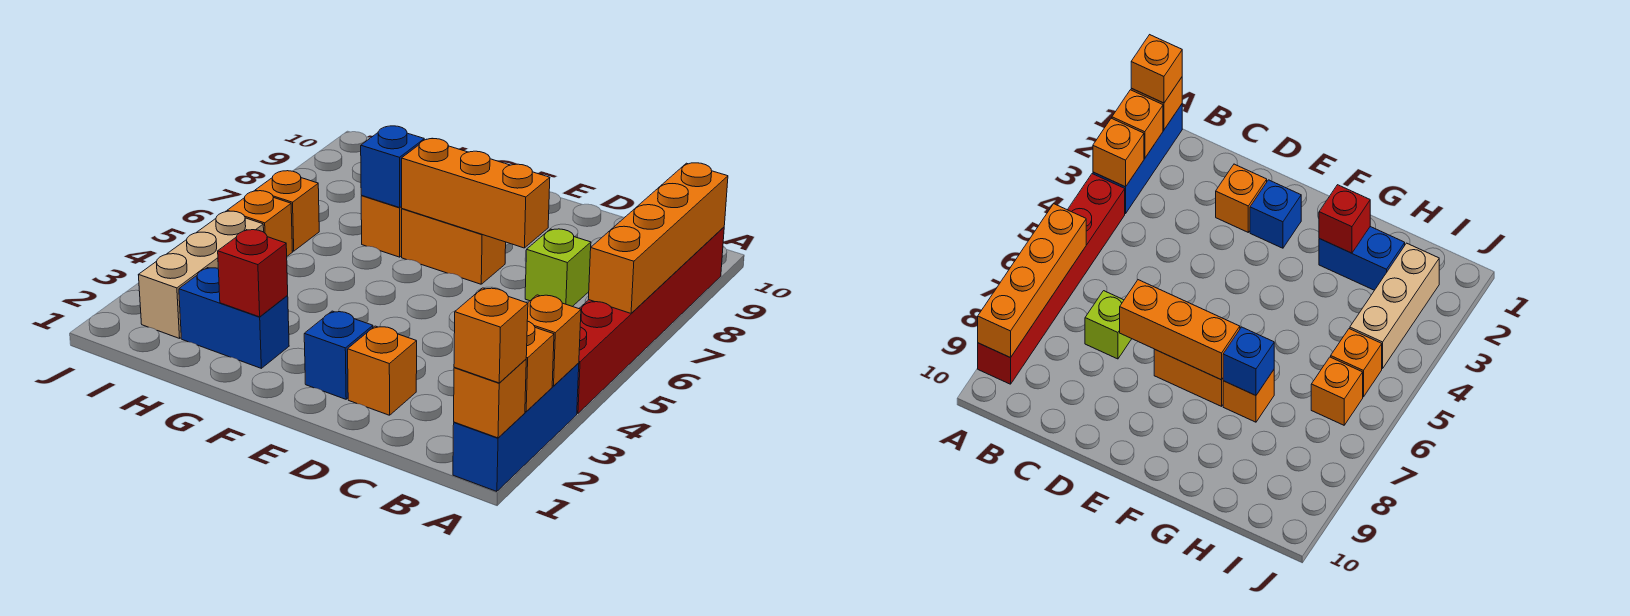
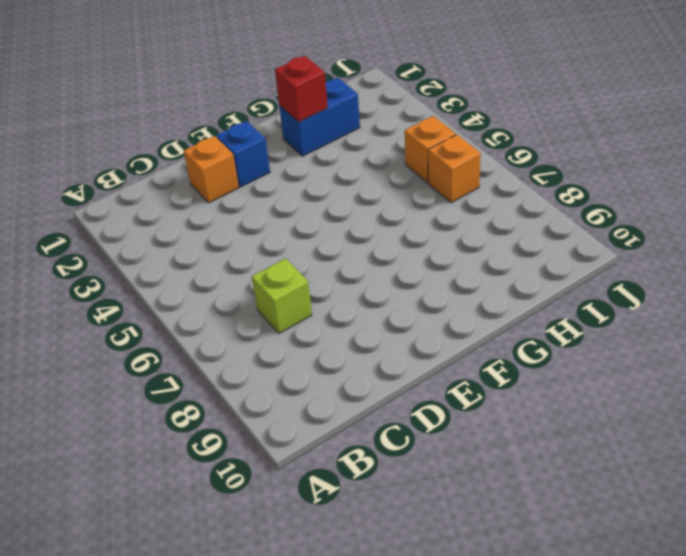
none -> blue 1x3 brick [453,363,579,491]
none -> red 1x6 brick [577,227,724,413]
none -> orange 1x2 brick [402,209,506,284]

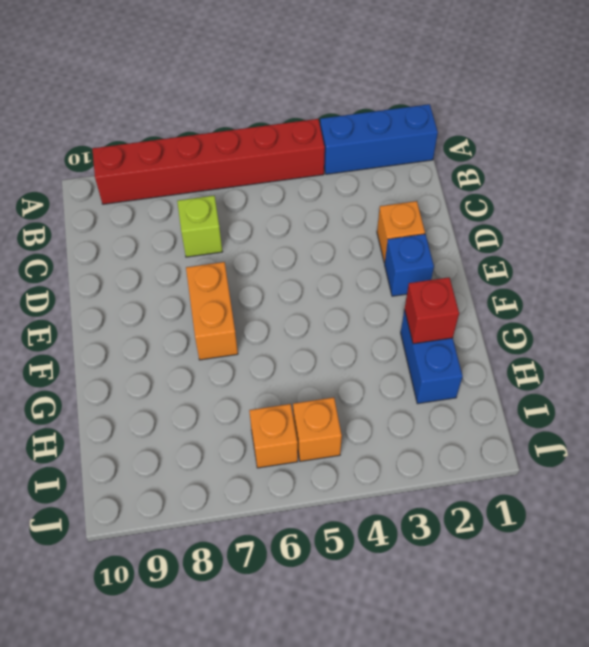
none -> orange 1x1 brick [361,196,402,257]
none -> tan 1x3 brick [139,211,264,338]
none -> orange 1x1 brick [454,359,526,438]

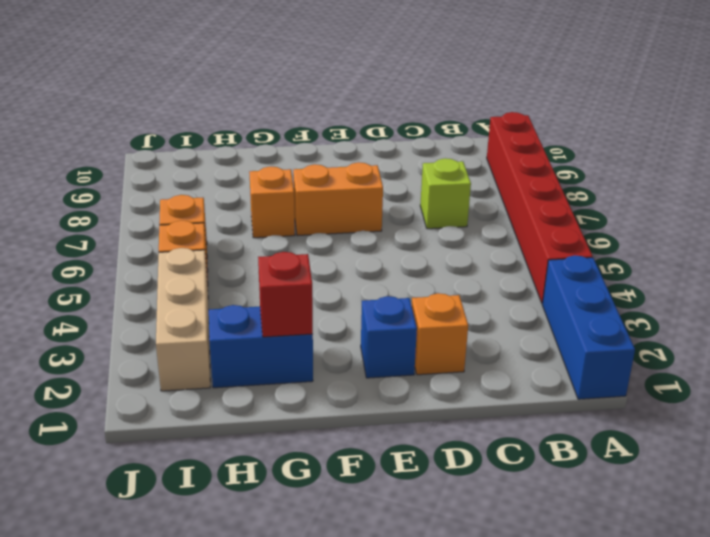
none -> orange 1x1 brick [454,359,526,438]
none -> orange 1x1 brick [525,321,554,412]
none -> orange 1x1 brick [527,295,581,386]

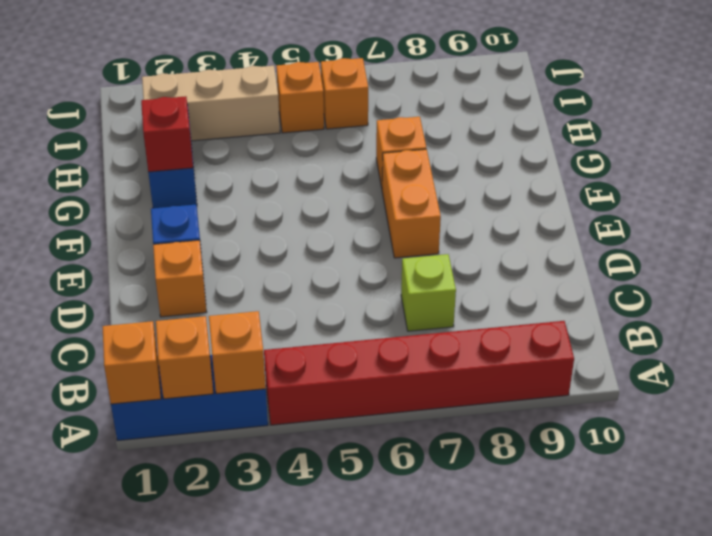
none -> orange 1x4 brick [588,163,728,313]
none -> orange 1x3 brick [402,139,550,248]
none -> blue 1x1 brick [361,126,424,208]

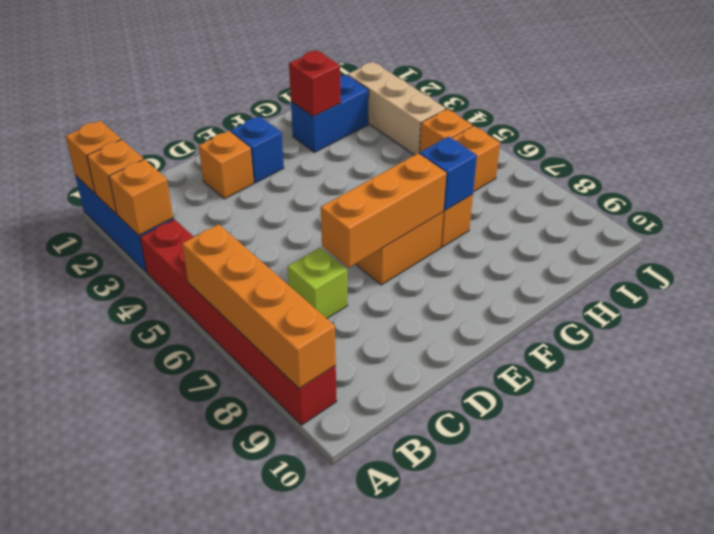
none -> orange 1x1 brick [454,288,528,383]

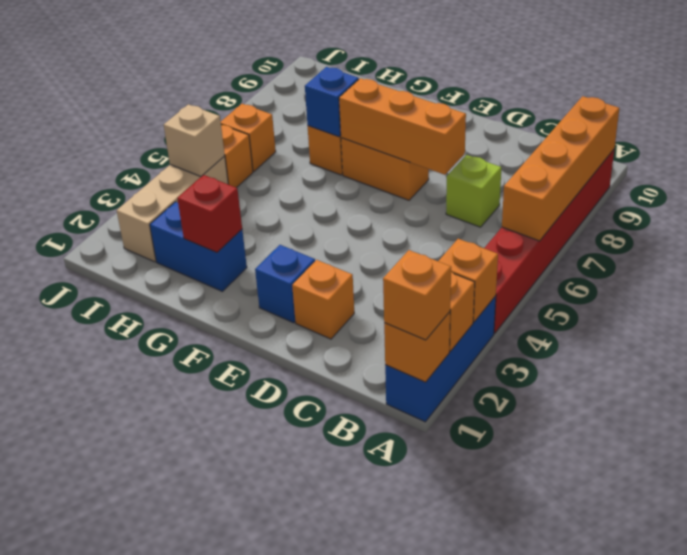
tan 1x1 brick [164,104,225,177] -> none

